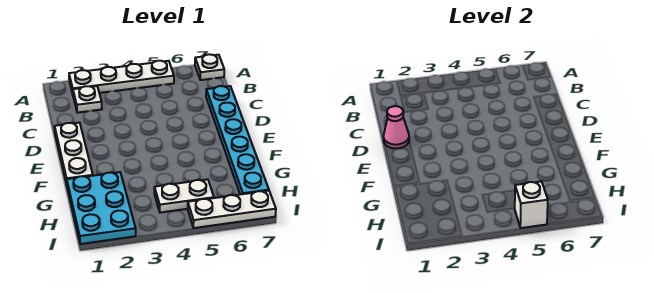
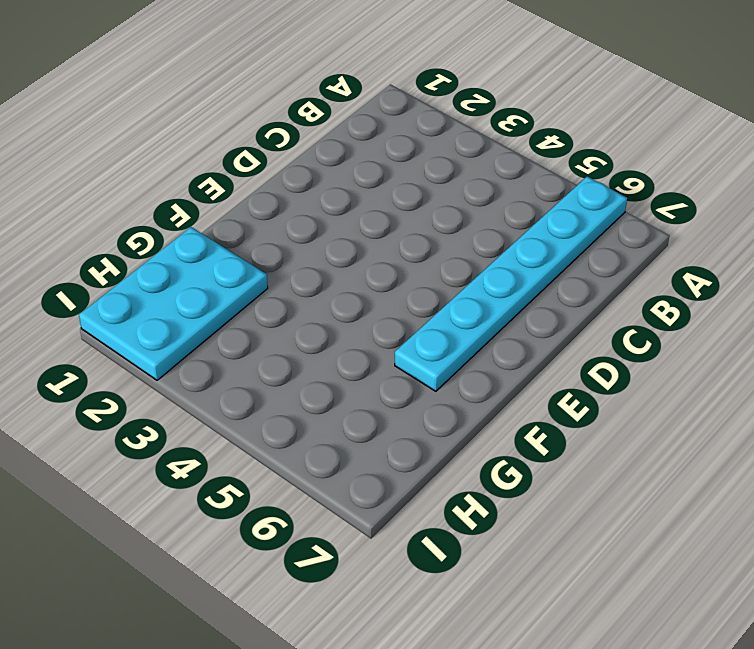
cyan 1x6 plate [395,176,627,391] -> cyan 1x6 plate moved to [206,86,269,194]
none -> white 1x4 plate [69,61,174,94]
none -> white 1x1 plate [195,54,224,80]

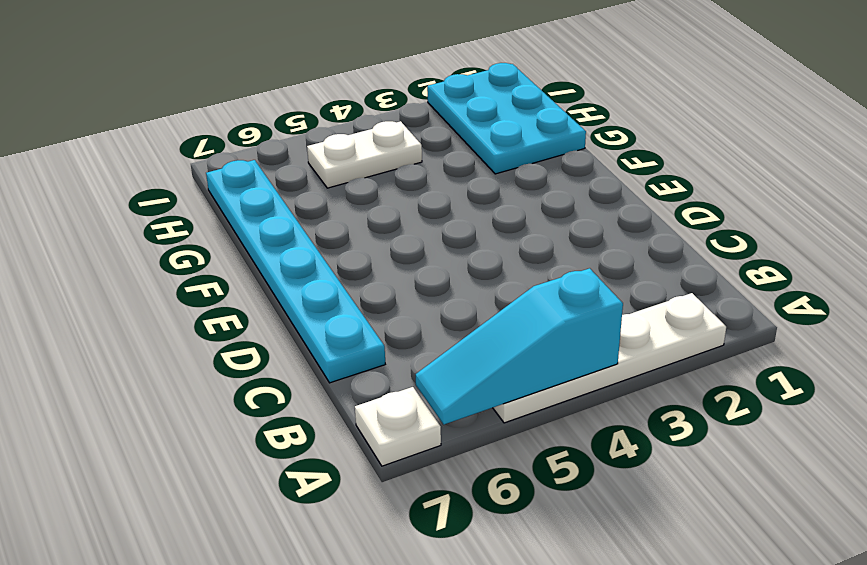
cyan 1x3 slope [416,268,623,424] -> none
none -> white 1x1 plate [73,86,102,113]
none -> white 1x3 plate [55,123,93,184]

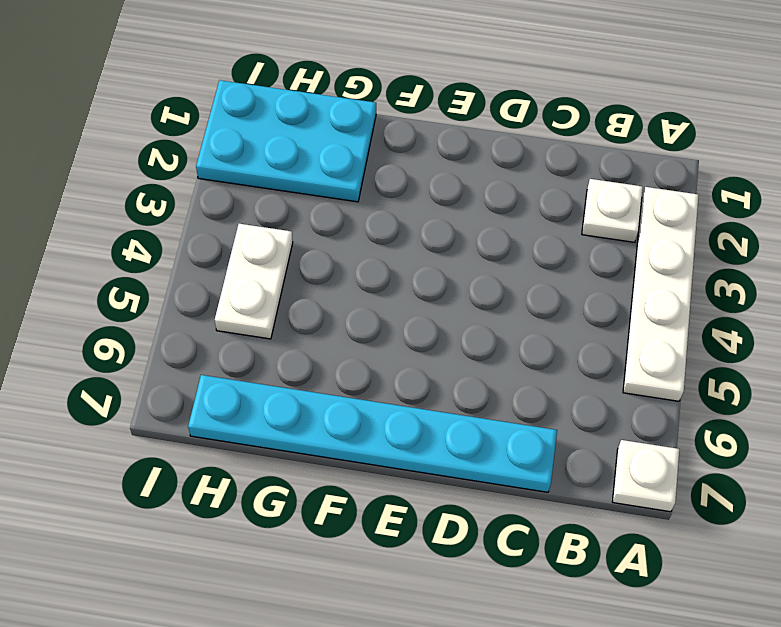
none -> white 1x3 plate [55,123,93,184]
none -> white 1x3 plate [188,191,276,228]

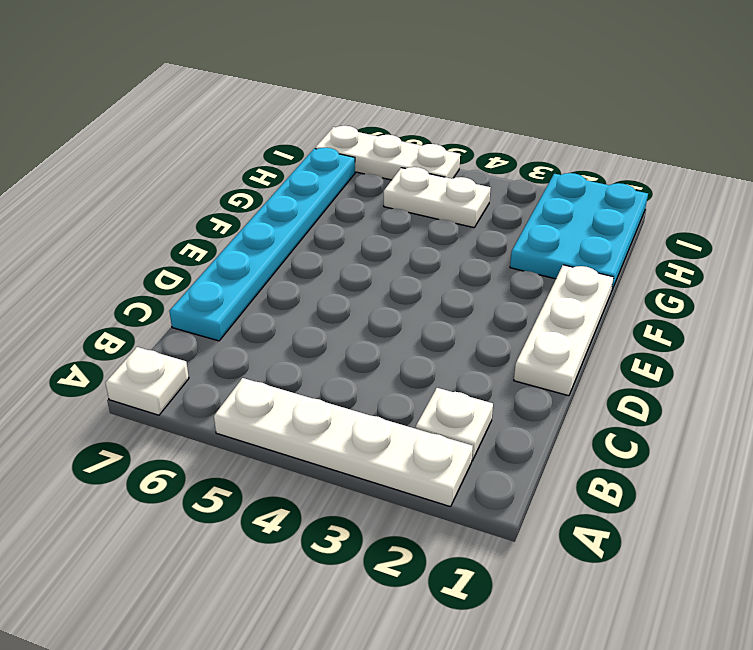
none -> pink 1x1 cone [384,106,409,148]
none -> white 1x1 brick [515,181,548,228]

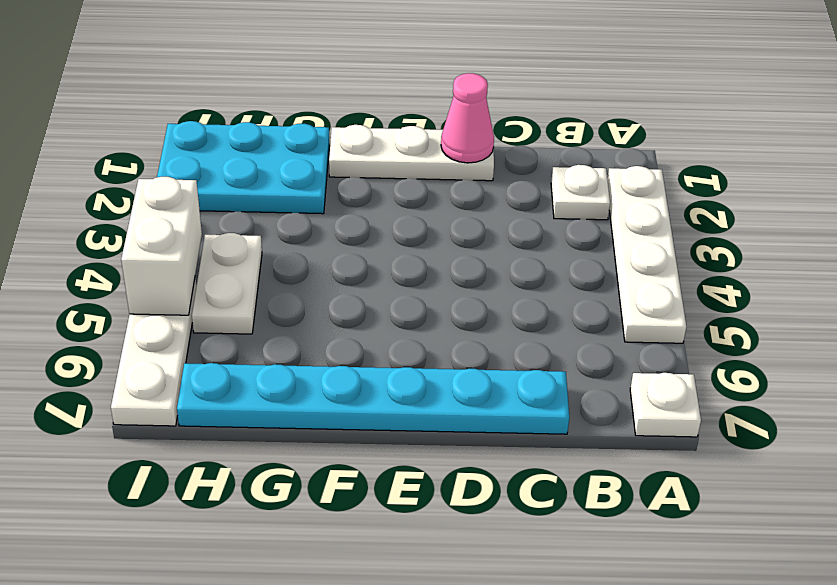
white 1x2 brick [121,177,202,315] -> white 1x1 brick [515,181,548,228]

